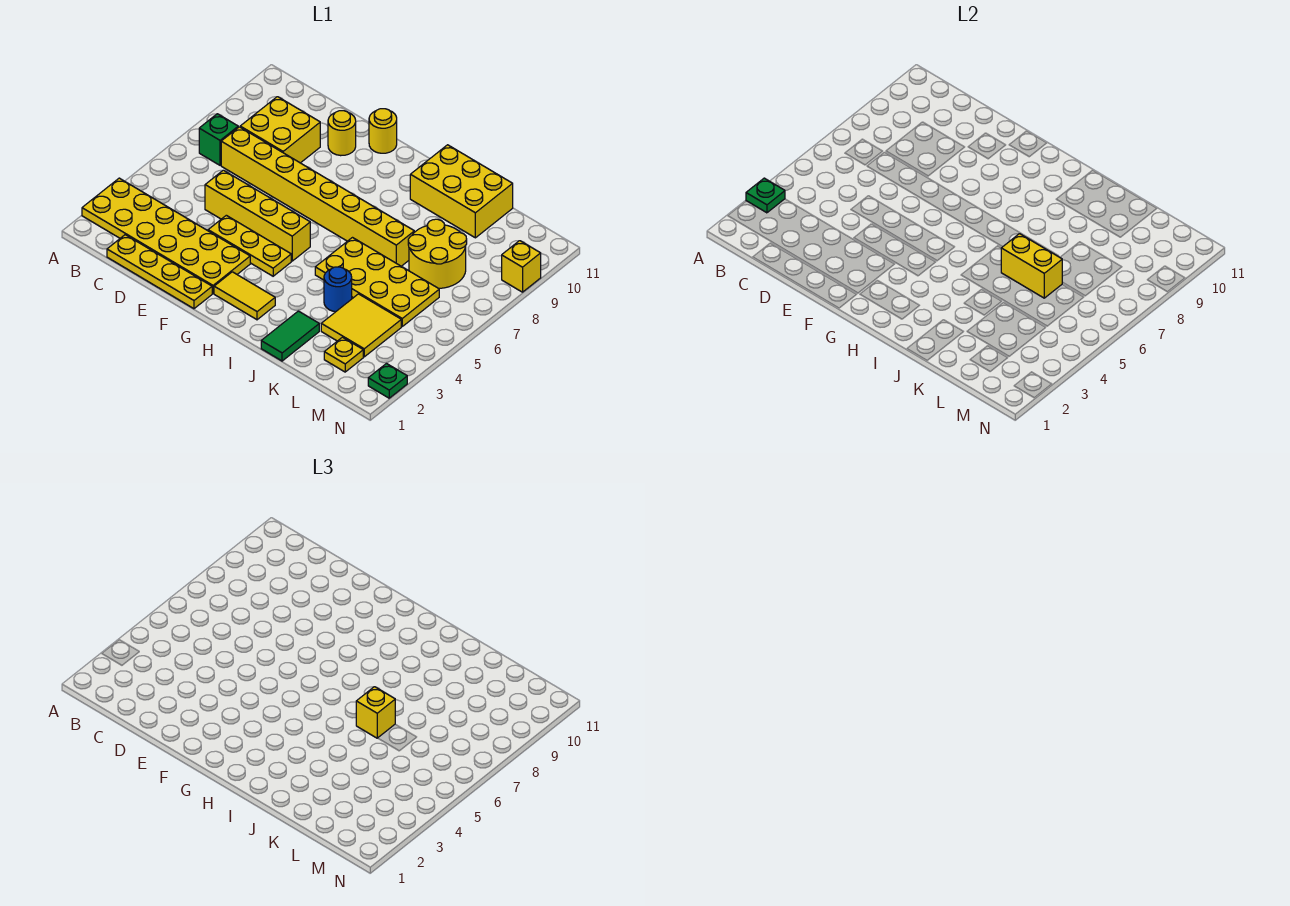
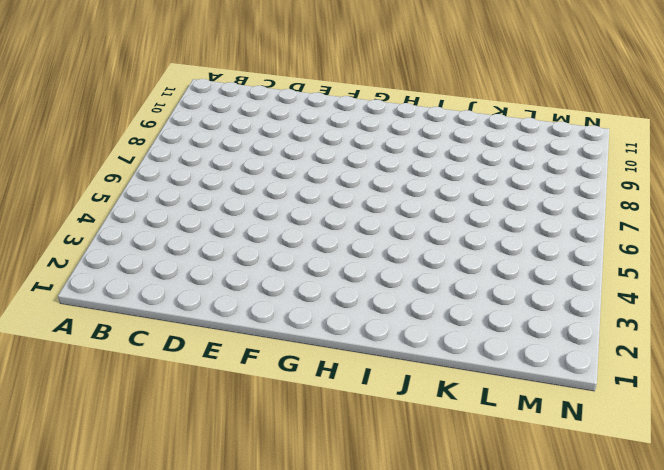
none -> yellow 2x6 plate [82,178,250,293]
none -> green 1x1 brick [199,114,238,165]
none -> yellow 1x4 plate [107,235,212,309]

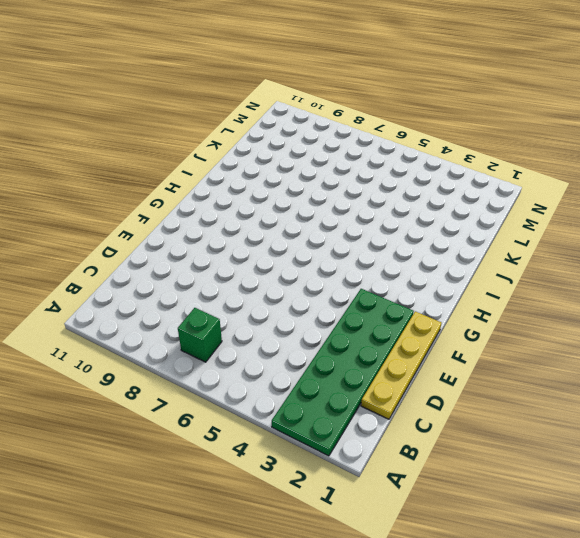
green 2x6 plate [272,289,414,456] -> yellow 2x6 plate [82,178,250,293]
none -> yellow 1x8 brick [221,127,414,266]
none -> yellow 2x2 brick [240,97,320,163]
none -> yellow 1x4 brick [205,170,310,261]

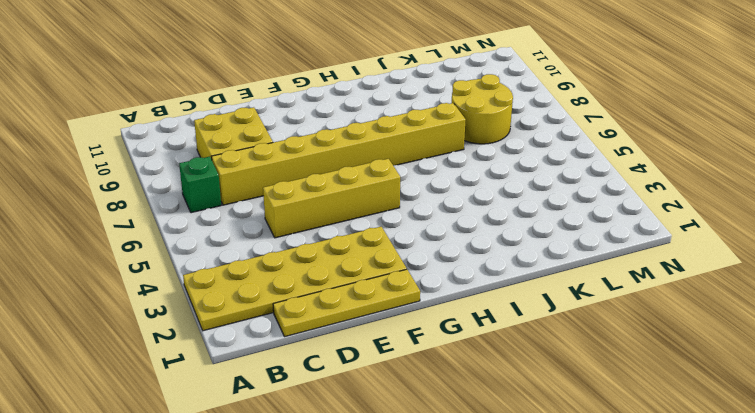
none -> yellow 1x3 plate [208,215,291,276]
none -> yellow 1x1 round brick [328,111,356,156]
none -> yellow 1x1 round brick [369,109,397,153]

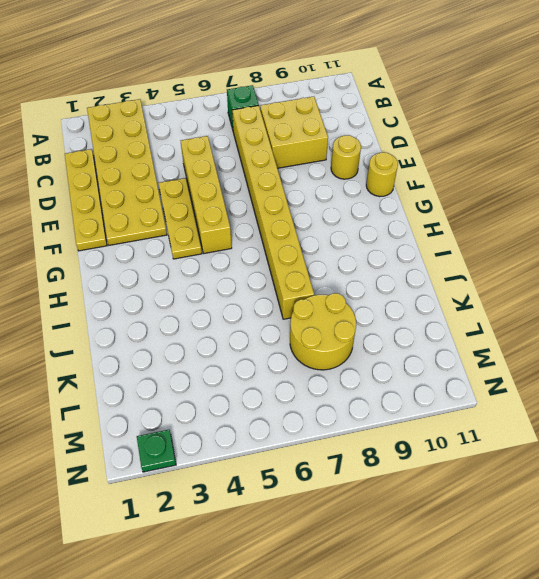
none -> yellow 1x2 tile [214,272,275,320]
none -> yellow 2x4 plate [315,238,439,326]
none -> yellow 2x3 brick [410,145,513,238]

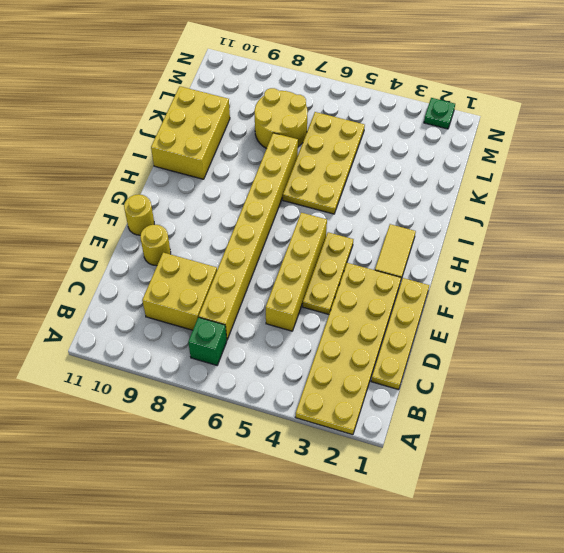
none -> green 1x2 tile [261,311,319,361]
none -> blue 1x1 round brick [324,267,352,312]
none -> yellow 2x2 tile [321,294,401,357]

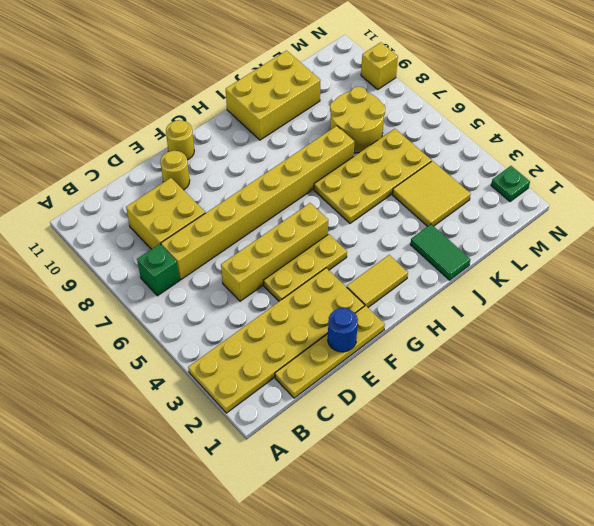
blue 1x1 round brick [328,308,358,352] -> blue 1x1 round brick moved to [324,267,352,312]
none -> yellow 1x1 plate [324,337,363,372]
none -> green 1x1 plate [746,178,785,213]
none -> yellow 1x2 brick [1001,234,1063,298]

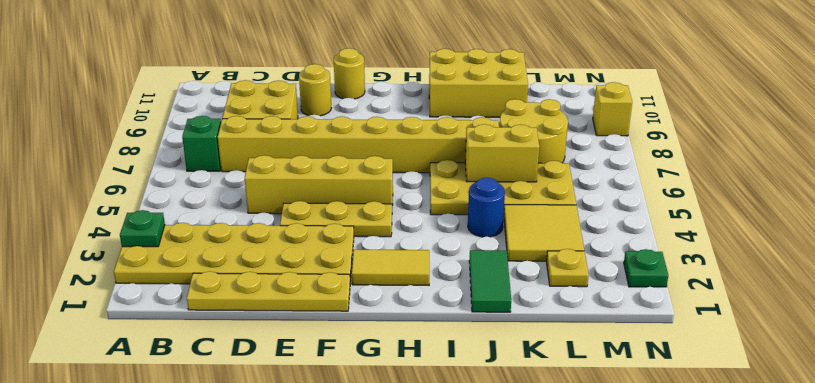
none -> yellow 1x1 brick [356,687,395,738]

